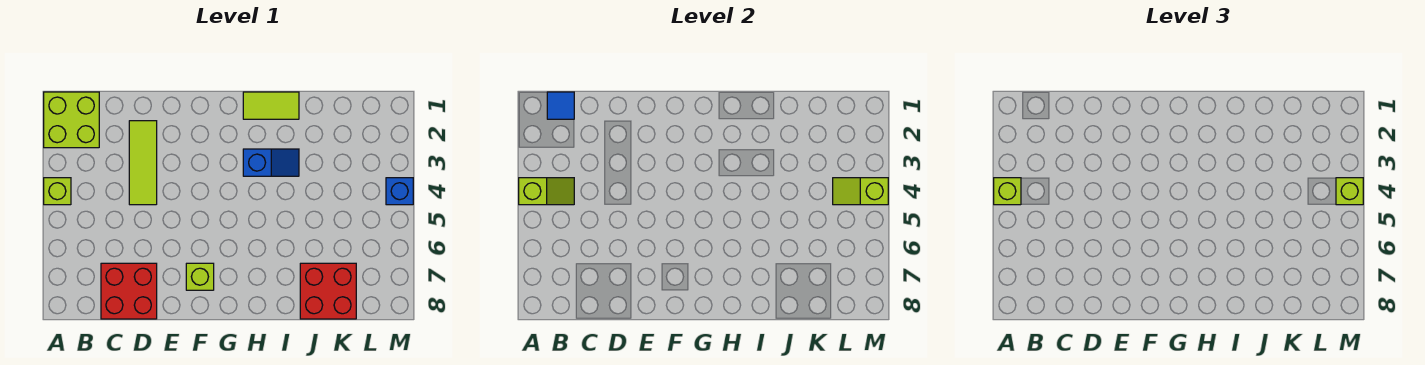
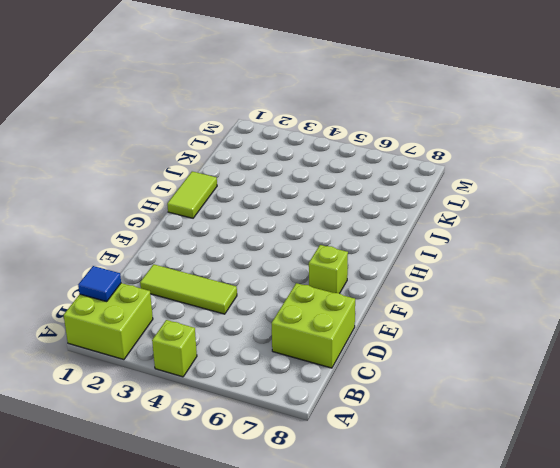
lime 2x2 brick [271,283,355,368] -> red 2x2 brick [101,263,157,319]
none -> blue 1x2 slope [243,149,299,176]
none -> red 2x2 brick [300,263,356,319]
none -> blue 1x1 brick [386,178,413,205]

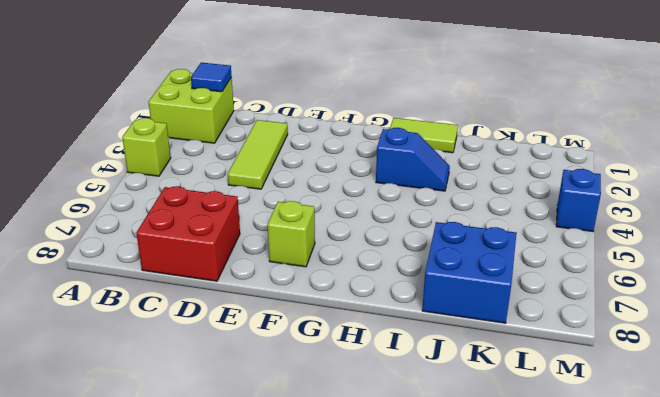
blue 2x2 brick [422,222,517,323] -> red 2x2 brick [300,263,356,319]
none -> lime 1x2 slope [519,178,574,205]
none -> lime 1x2 slope [833,178,888,205]
none -> lime 1x1 brick [994,178,1021,205]

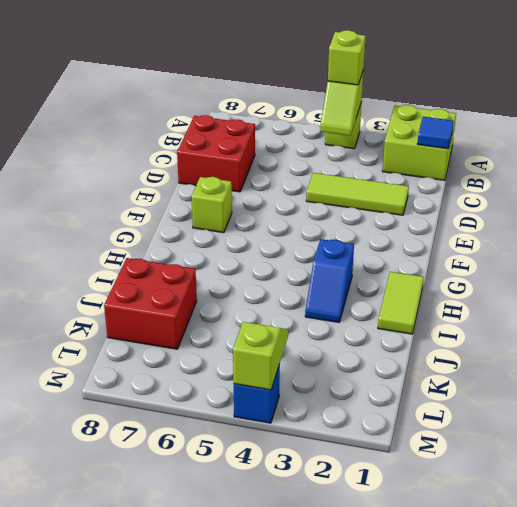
none -> lime 1x1 brick [1336,178,1363,205]

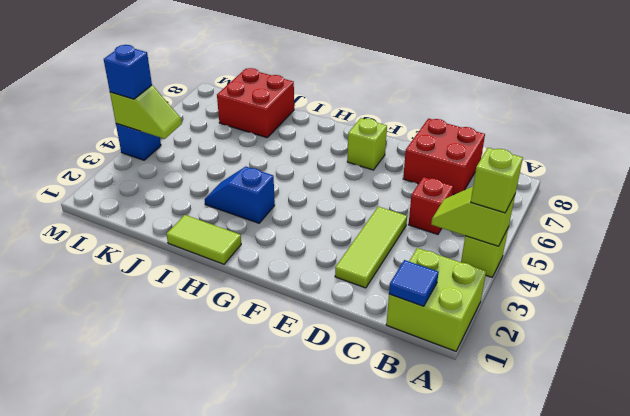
red 1x1 brick [408,177,453,234] -> none
blue 1x1 brick [104,45,152,99] -> lime 1x1 brick [1336,178,1363,205]

